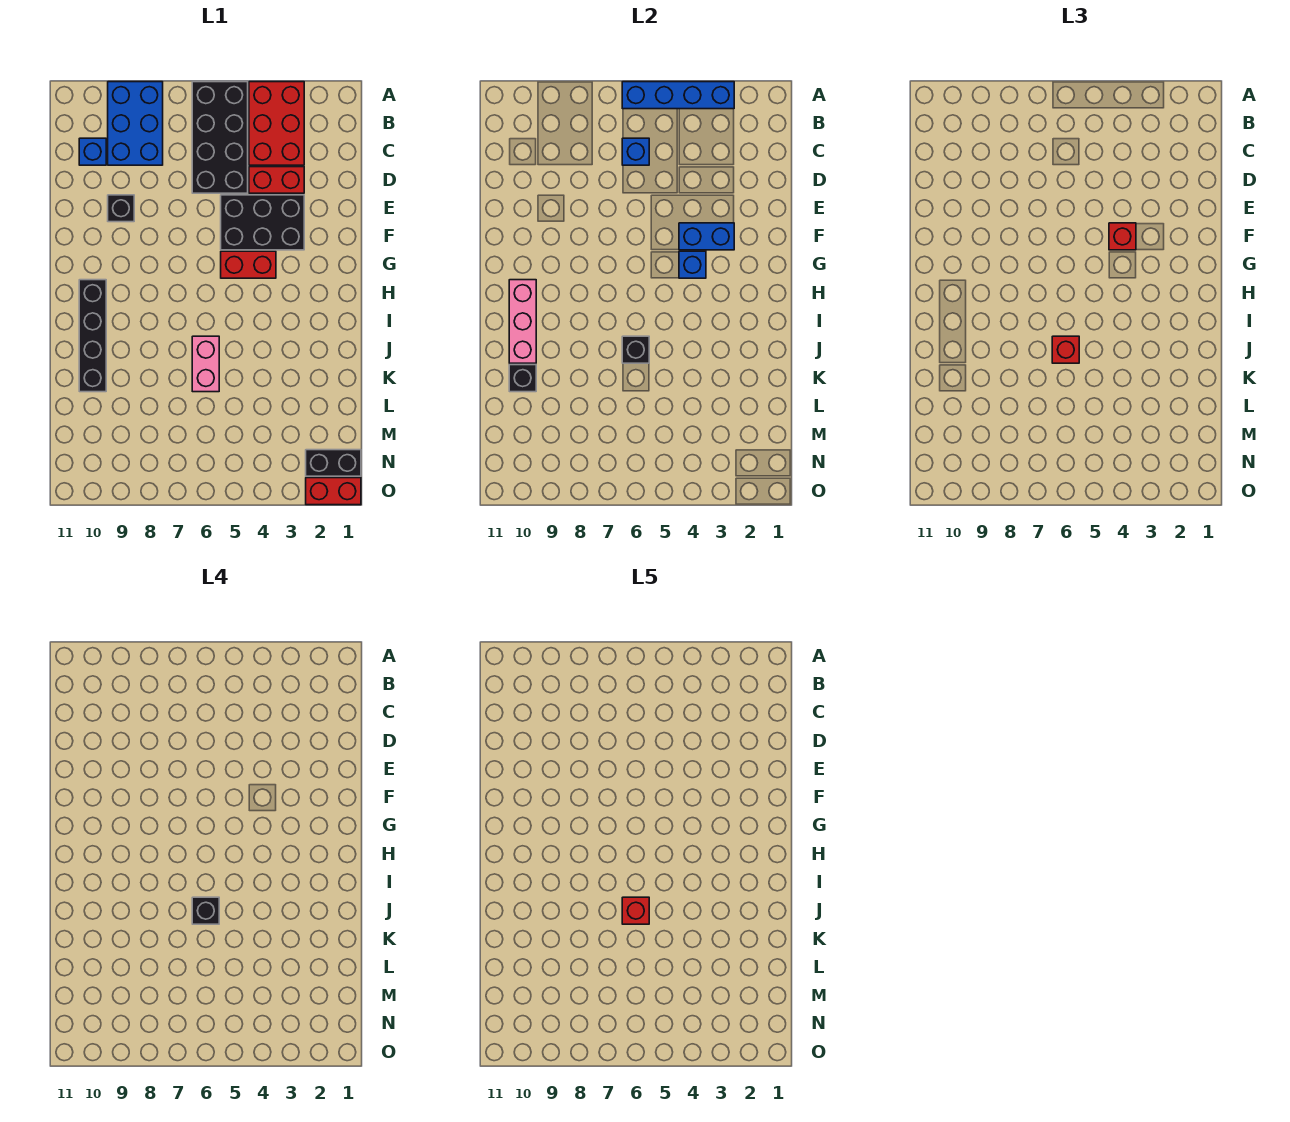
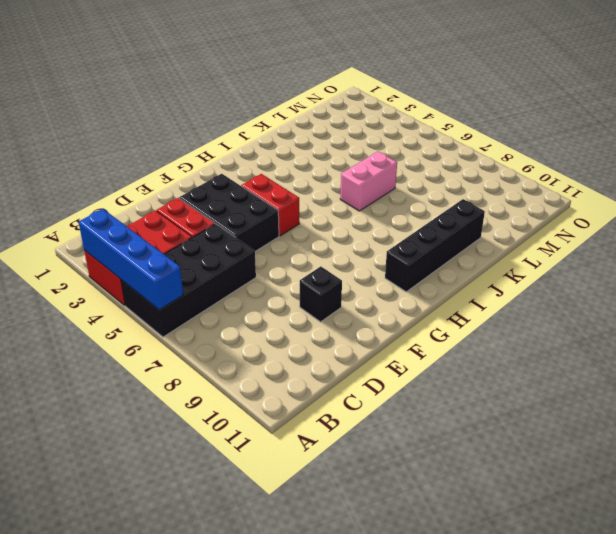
none -> blue 2x3 brick [108,82,163,165]
none -> blue 1x1 brick [79,138,106,165]
none -> black 1x2 brick [306,450,361,476]

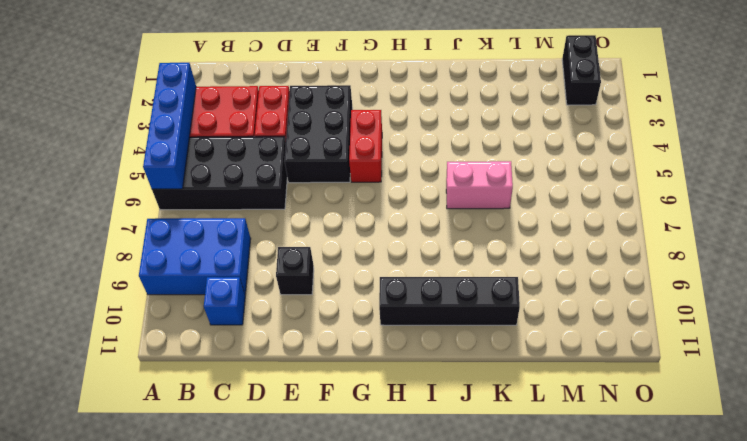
none -> red 1x2 brick [306,478,361,505]
none -> blue 1x1 brick [622,138,649,165]
none -> blue 1x2 brick [679,223,734,250]

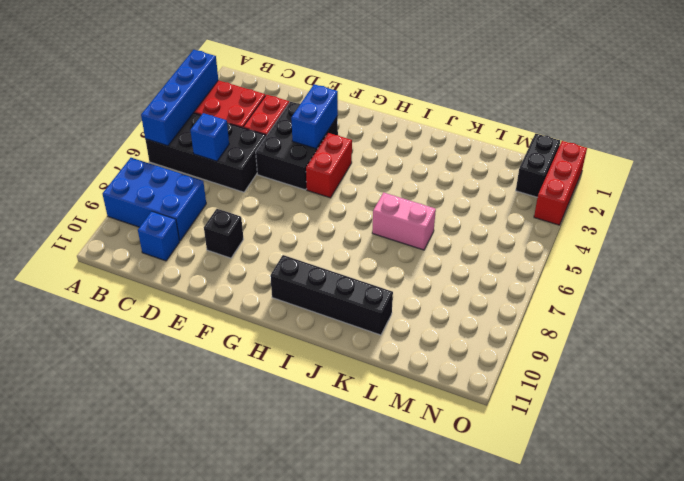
red 1x3 brick [534,141,587,225] -> red 1x2 brick [306,478,361,505]
none -> blue 1x1 brick [679,251,706,278]
none -> pink 1x3 brick [509,280,536,363]
none -> black 1x1 brick [622,336,649,363]

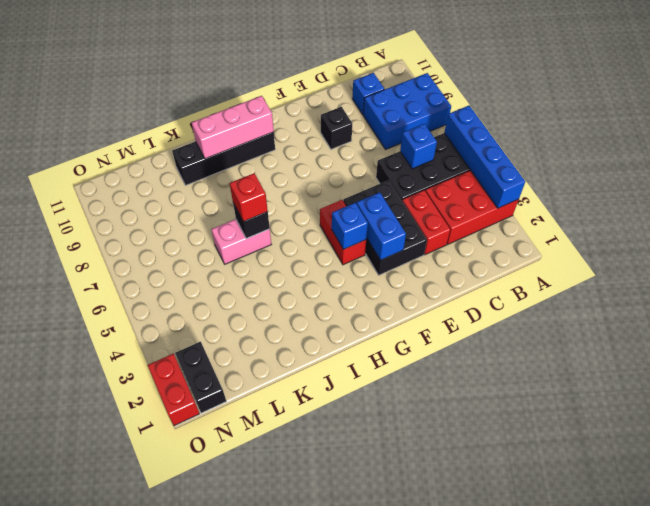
none -> black 1x1 brick [509,365,536,392]
none -> red 1x1 brick [1109,223,1136,250]
none -> black 1x1 brick [192,897,219,924]

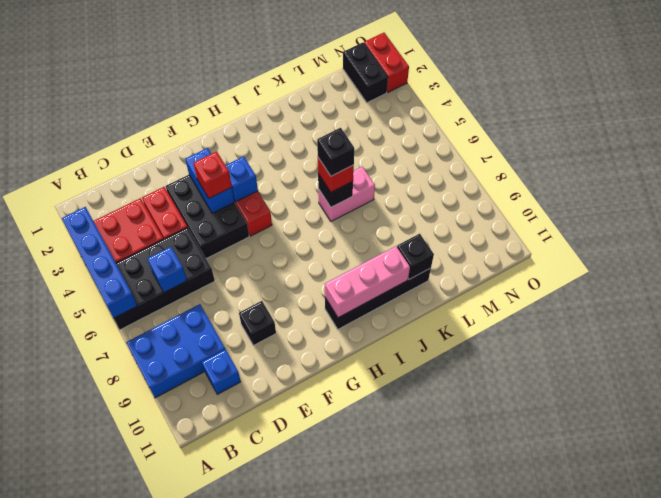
none -> red 1x1 brick [622,897,649,924]

